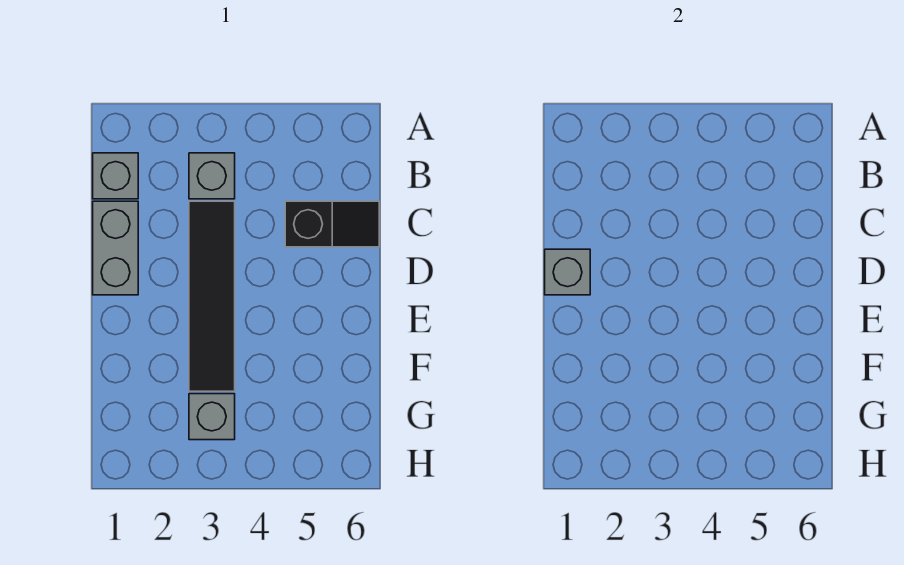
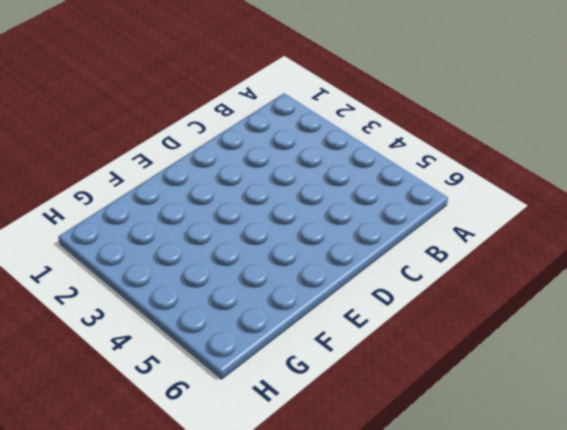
none -> grey 1x1 brick [93,153,138,199]
none -> grey 1x1 brick [189,153,235,199]

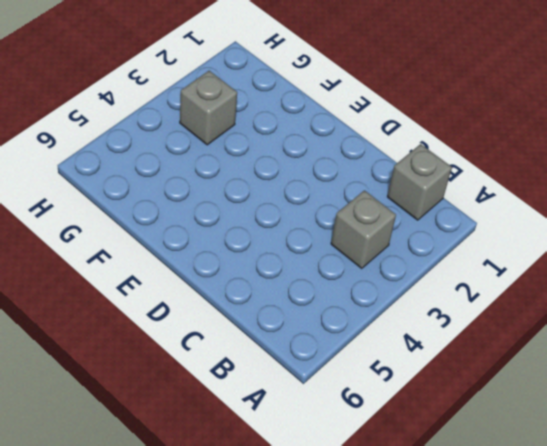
none -> grey 1x2 brick [93,201,138,295]
none -> black 1x4 tile [189,201,235,391]

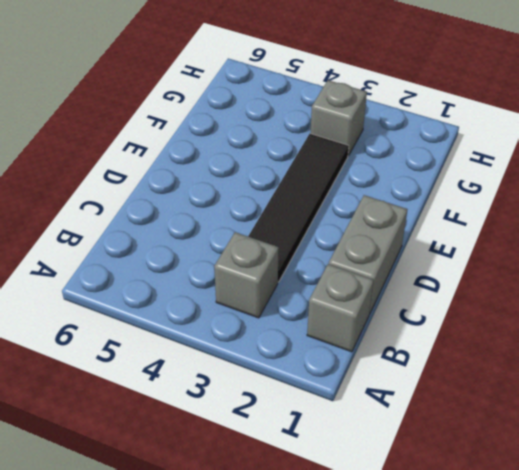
none -> black 1x2 slope [285,201,379,247]
none -> grey 1x1 brick [545,249,590,295]

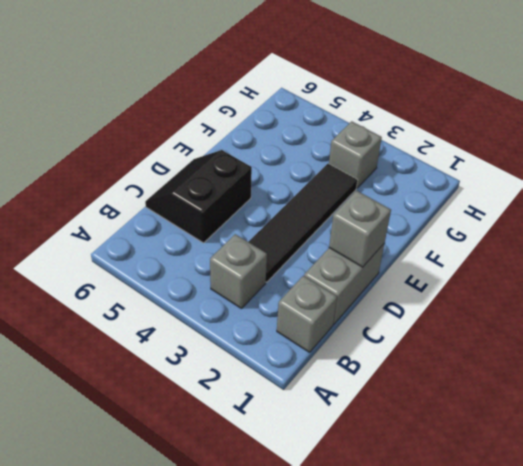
black 2x2 slope [145,150,252,243] -> black 1x2 slope [285,201,379,247]

